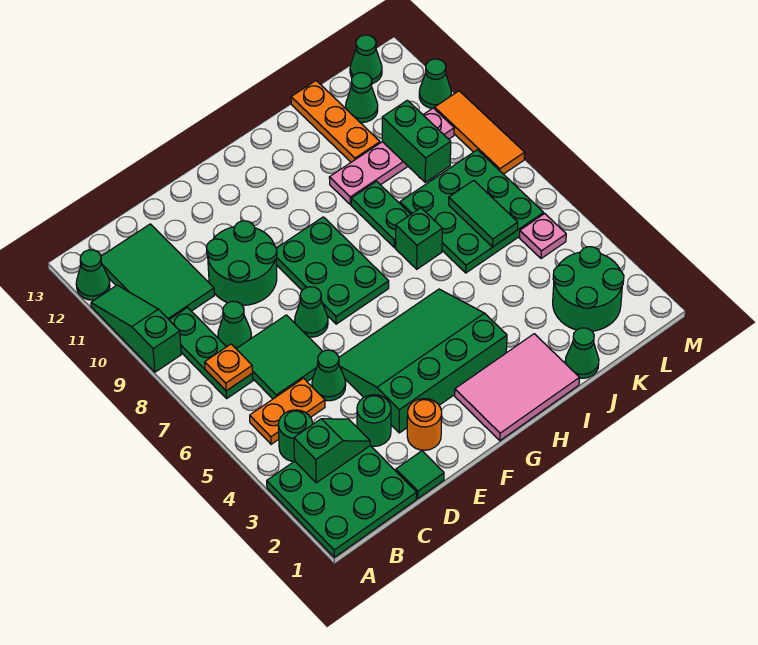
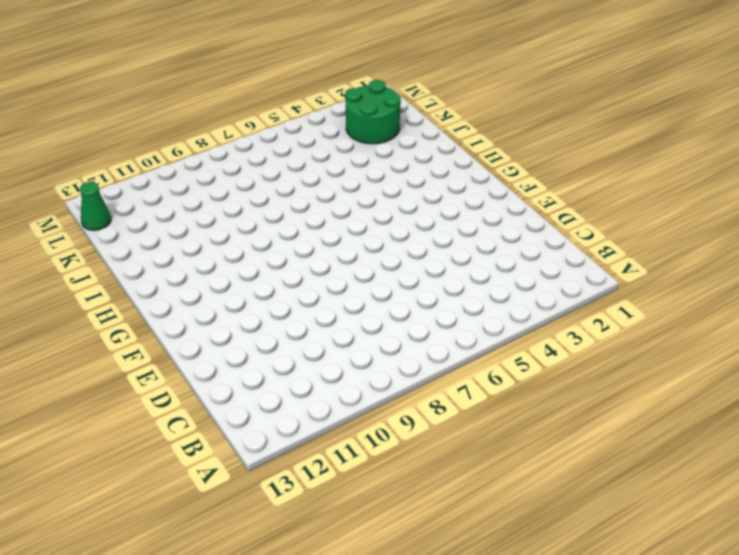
none -> green 3x3 plate [267,446,417,557]
none -> green 1x3 slope [91,285,181,372]
none -> green 1x1 cone [76,250,110,300]
none -> green 1x1 round brick [278,410,313,461]

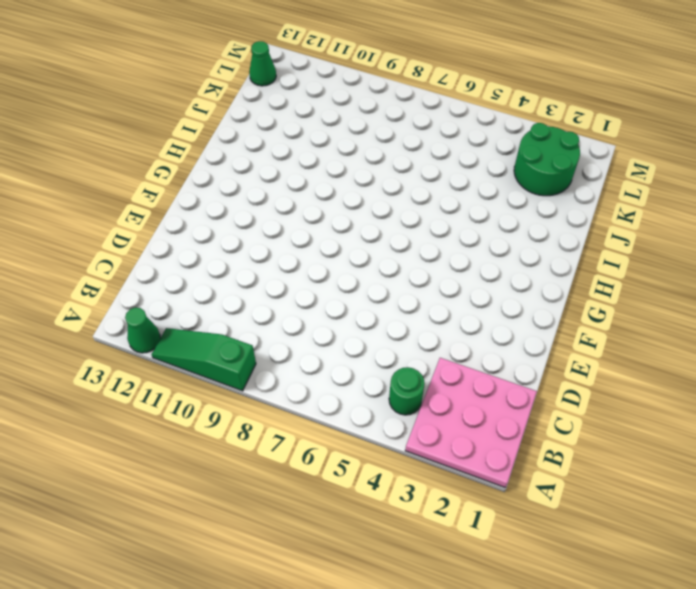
pink 3x3 plate [405,358,537,488] -> green 3x3 plate [267,446,417,557]
none -> orange 1x2 plate [250,378,325,444]
none -> green 1x3 plate [170,308,253,398]
none -> green 2x3 tile [101,224,214,320]
none -> green 2x2 tile [237,315,323,399]

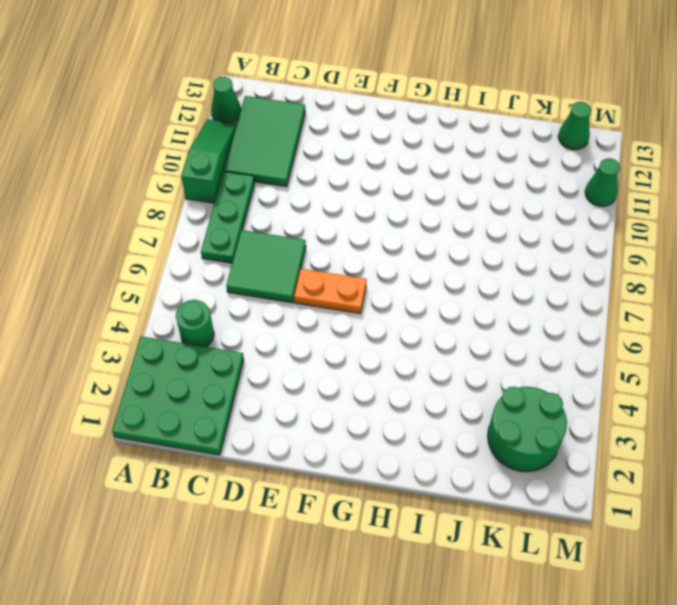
orange 1x2 plate [294,269,367,314] -> orange 1x2 plate moved to [250,378,325,444]
none -> green 1x1 cone [218,302,251,349]
none -> green 1x1 tile [396,451,444,498]
none -> green 1x1 round brick [357,395,391,446]
none -> green 1x1 cone [312,350,346,401]

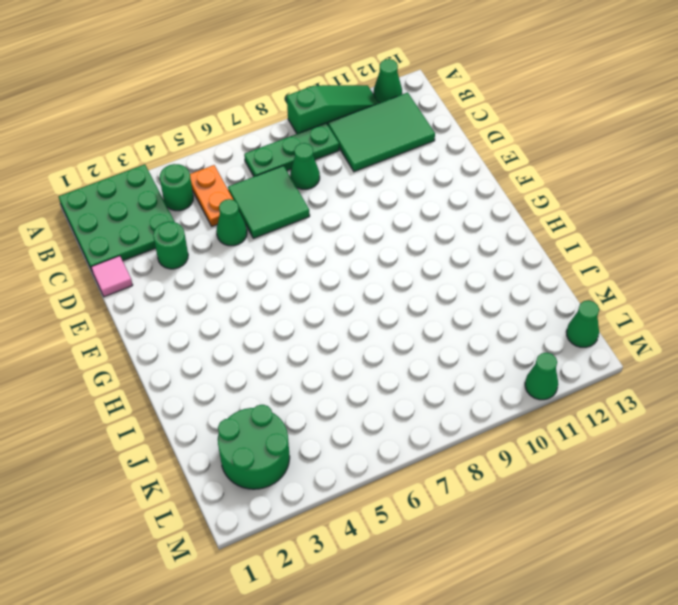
pink 1x1 tile [91,256,133,297] -> green 1x1 tile [396,451,444,498]
none -> green 2x2 round brick [207,221,277,305]
none -> orange 1x1 round brick [407,399,442,450]
none -> green 3x4 slope [339,289,507,433]
none -> green 1x1 cone [295,287,328,337]

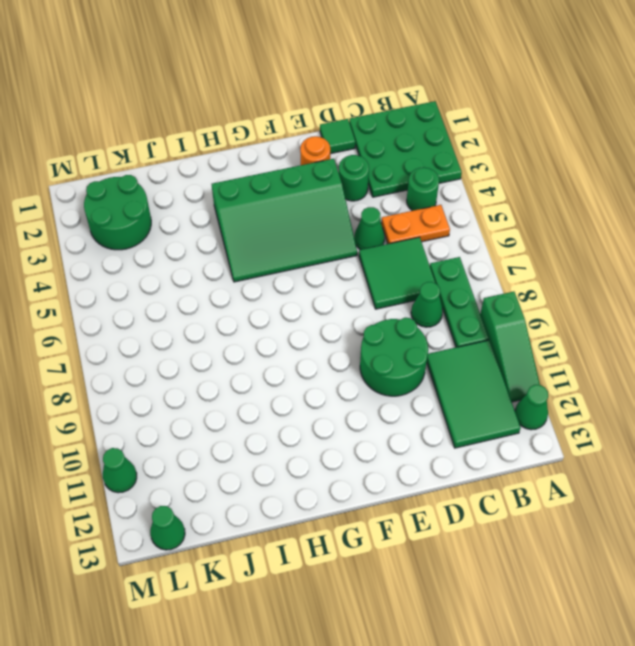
none -> green 1x1 cone [295,287,328,337]
none -> green 2x3 plate [276,217,389,324]
none -> pink 2x3 tile [455,334,580,441]
none -> green 1x1 brick [396,208,442,269]

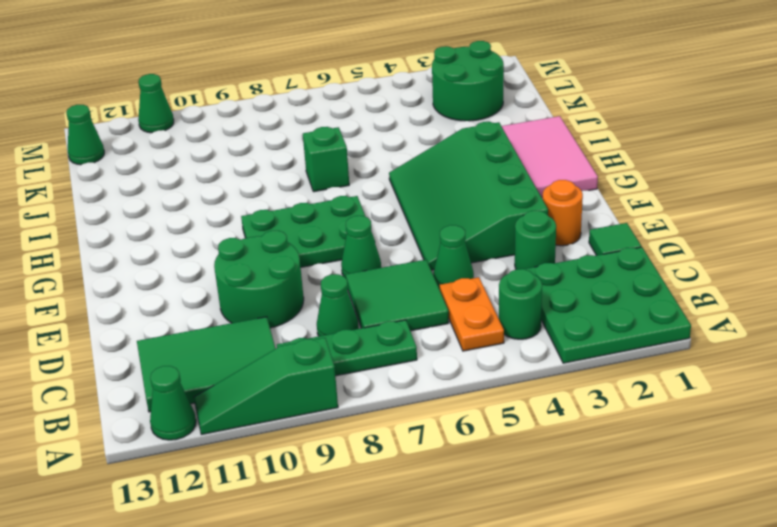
none -> green 1x2 plate [351,181,411,248]
none -> pink 1x4 plate [329,108,454,205]
none -> green 1x1 cone [565,328,599,378]
none -> green 3x3 plate [400,150,544,273]

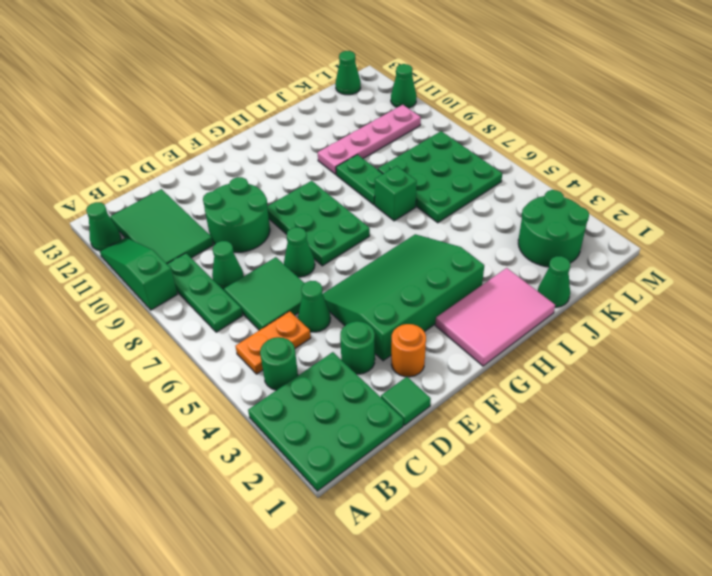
none -> orange 1x3 plate [291,81,380,162]
none -> green 1x1 cone [346,73,378,123]
none -> pink 1x1 plate [519,214,566,259]
none -> orange 1x3 tile [435,91,525,174]

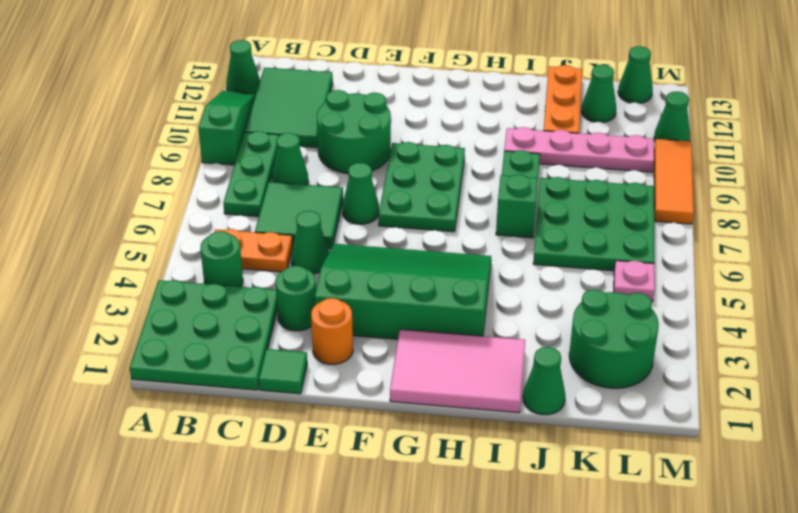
none -> green 1x2 slope [294,419,370,483]
none -> orange 1x1 plate [205,344,253,391]
none -> green 1x2 tile [449,180,518,247]
none -> green 1x2 brick [382,100,451,182]

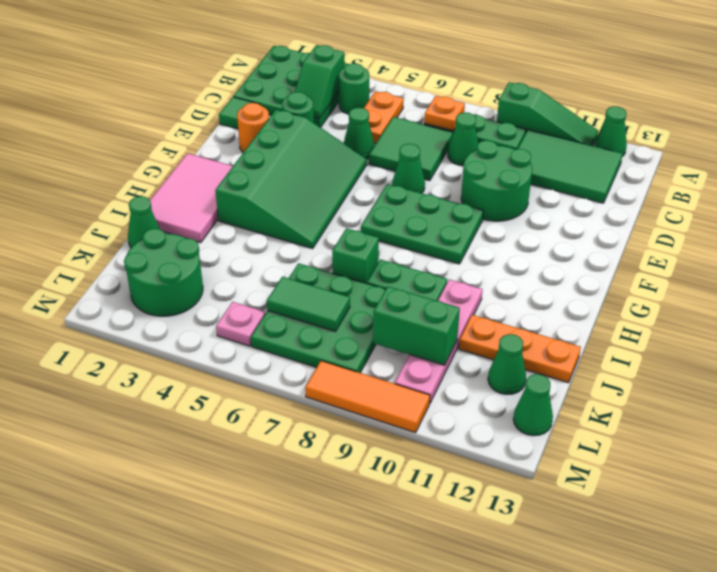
none -> green 1x1 cone [419,59,451,109]

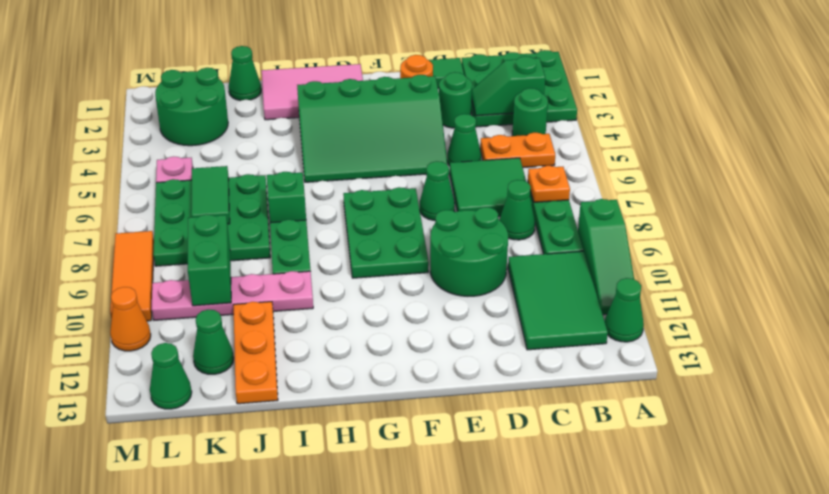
orange 1x1 cone [110,287,151,351] -> green 1x1 cone [419,59,451,109]

